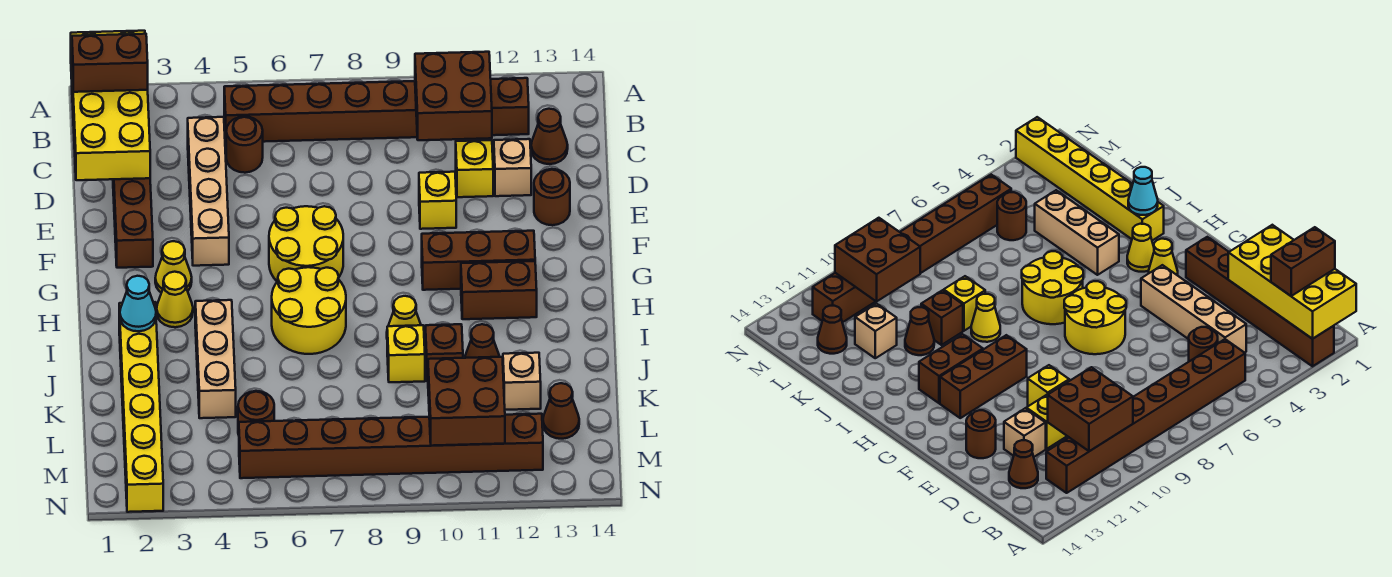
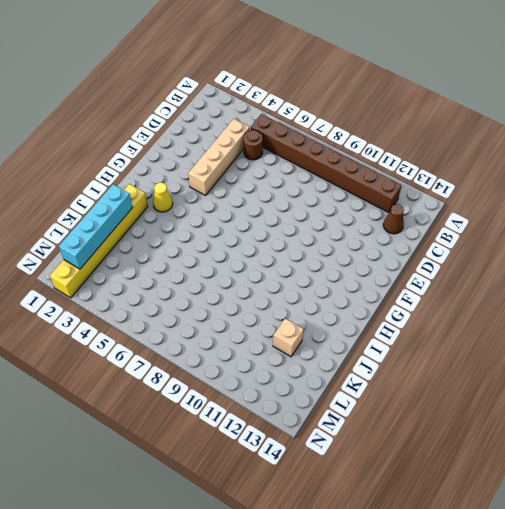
cyan 1x4 brick [59,184,133,269] -> none
none -> brown 1x6 brick [113,178,153,268]
none -> yellow 1x1 brick [456,140,493,197]
none -> tan 1x1 brick [494,139,531,196]
none -> yellow 1x1 brick [419,172,456,229]

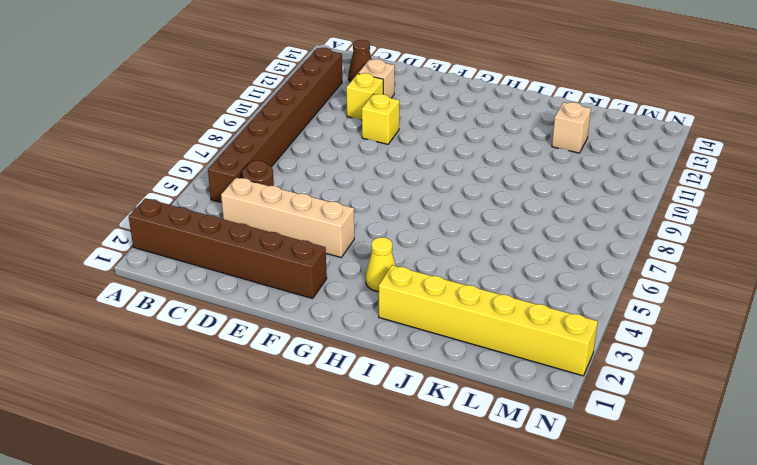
none -> brown 1x1 round brick [534,169,570,225]
none -> yellow 2x2 round brick [269,206,343,281]
none -> yellow 1x1 cone [155,241,192,293]
none -> brown 1x3 brick [422,231,535,290]

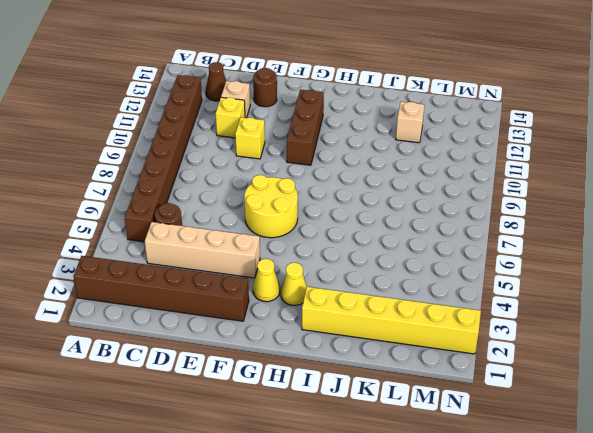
none -> yellow 2x2 round brick [272,267,346,354]
none -> brown 1x2 brick [461,261,537,319]
none -> tan 1x3 brick [195,300,236,418]
none -> yellow 1x1 cone [388,296,421,326]

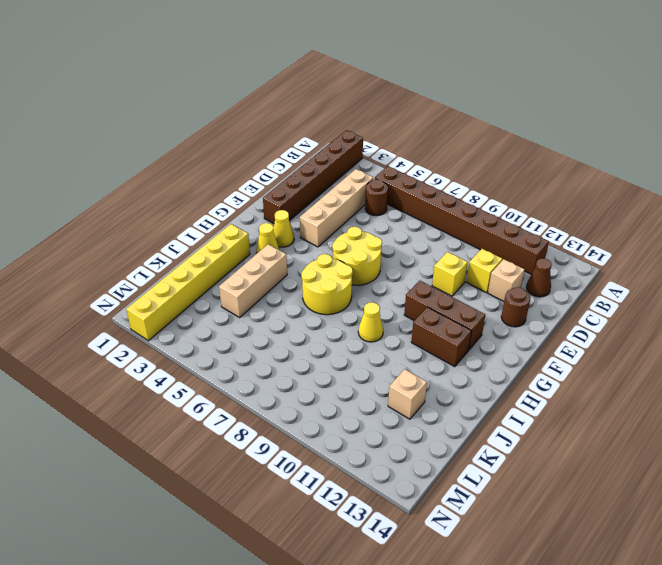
none -> yellow 1x1 brick [387,325,425,382]
none -> brown 1x1 brick [425,324,463,381]
none -> brown 1x1 cone [465,324,500,358]
none -> brown 1x1 round brick [238,391,274,435]

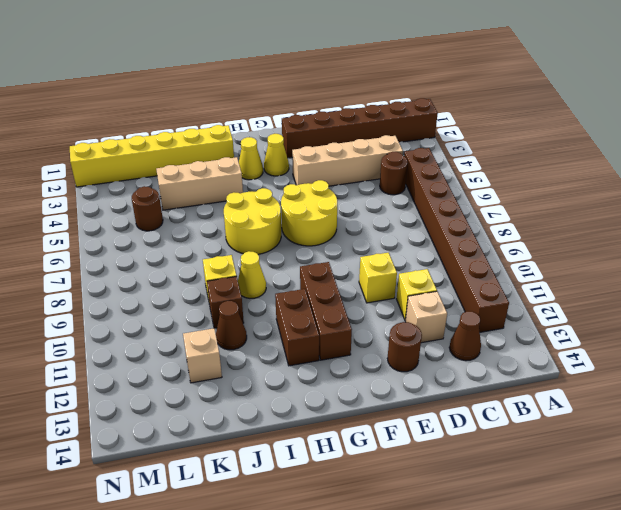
none -> brown 1x1 cone [543,383,579,439]
none -> brown 1x8 brick [239,414,543,478]
none -> yellow 2x4 brick [71,31,150,180]
none -> brown 2x2 brick [415,52,492,140]

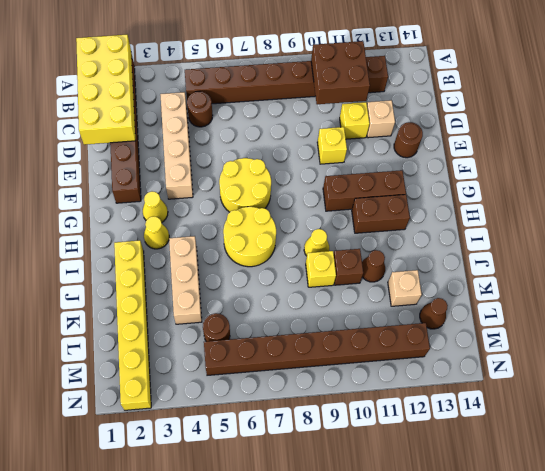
none -> brown 1x1 cone [531,109,568,164]
none -> cyan 1x1 cone [120,276,156,331]
none -> brown 2x2 brick [428,357,505,446]
none -> brown 1x2 brick [72,34,148,92]

